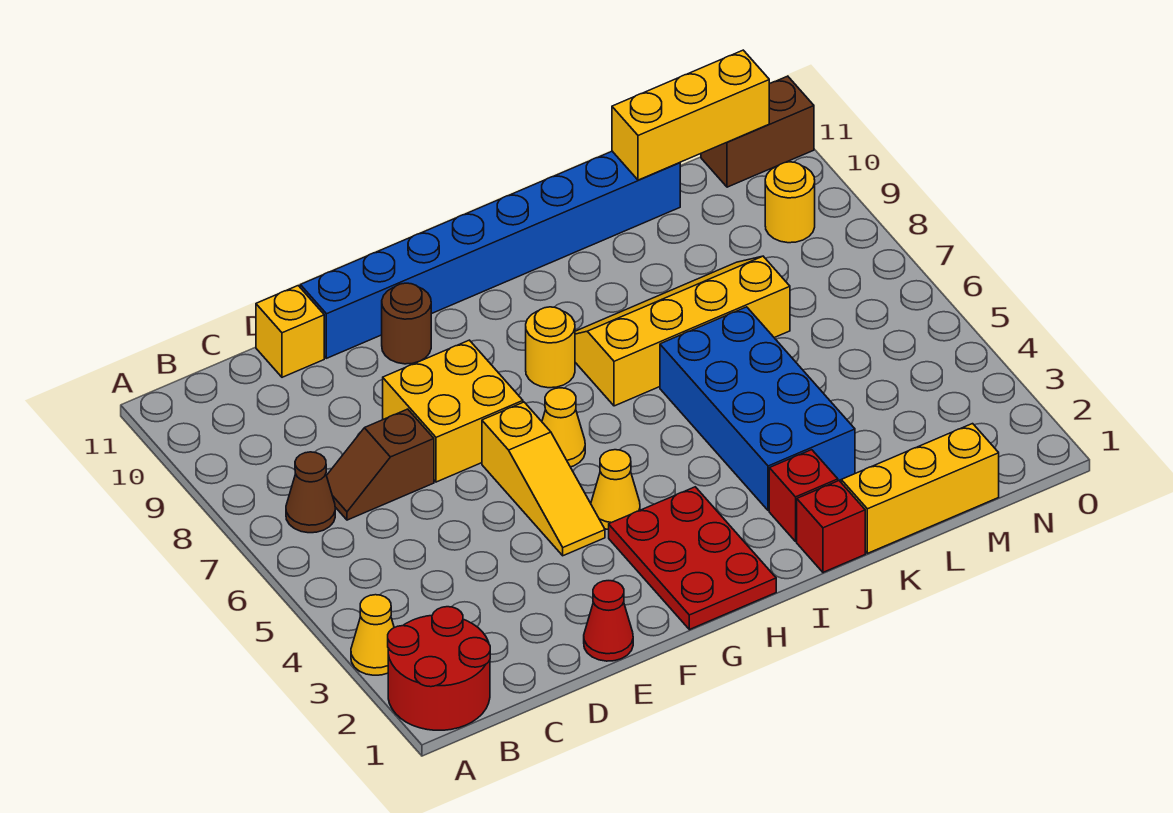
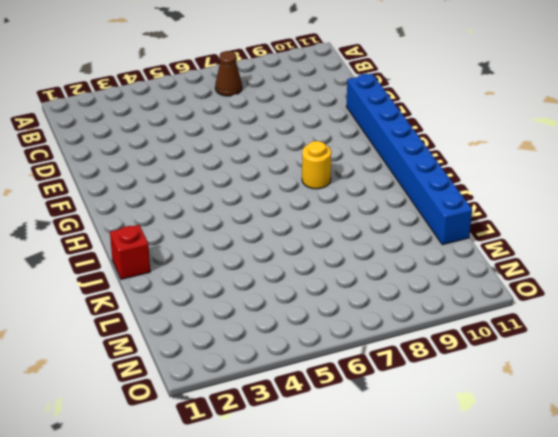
none -> red 2x2 round brick [388,607,490,730]
none -> yellow 1x1 cone [351,595,394,675]
none -> brown 1x2 slope [327,409,434,520]

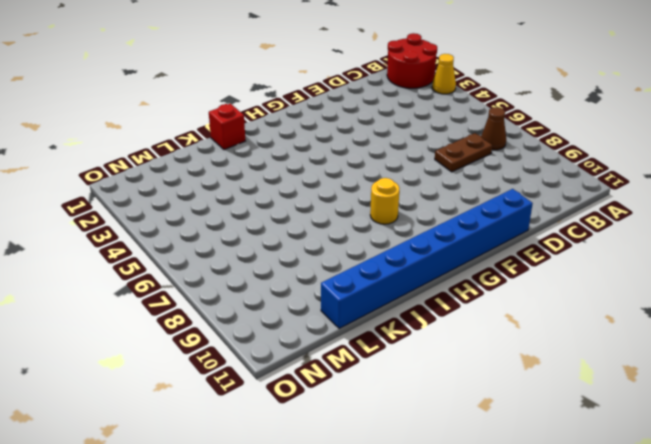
brown 1x2 plate [435,133,492,172] -> brown 1x2 slope [327,409,434,520]
none -> yellow 1x1 brick [256,286,324,377]
none -> red 1x1 cone [584,581,633,661]
none -> yellow 2x2 brick [383,340,523,482]

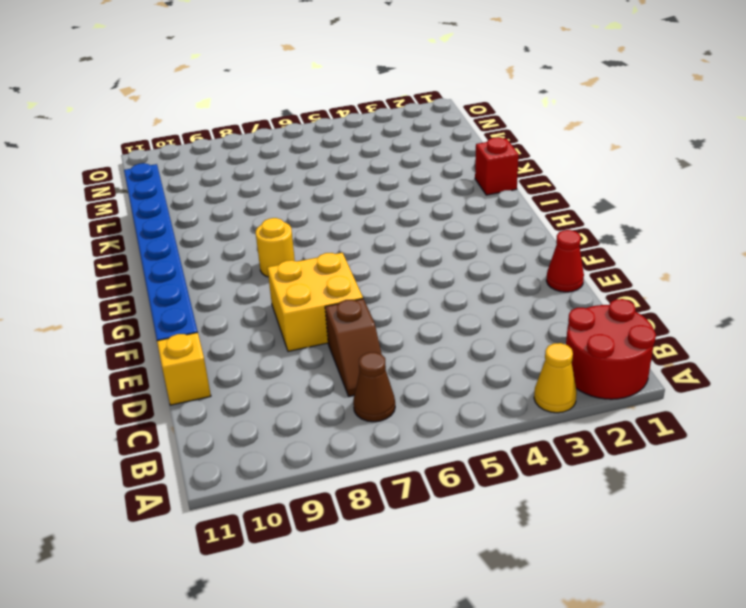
none -> yellow 1x3 slope [482,402,605,556]
none -> brown 1x1 round brick [382,283,431,364]
none -> red 2x3 plate [609,487,776,630]

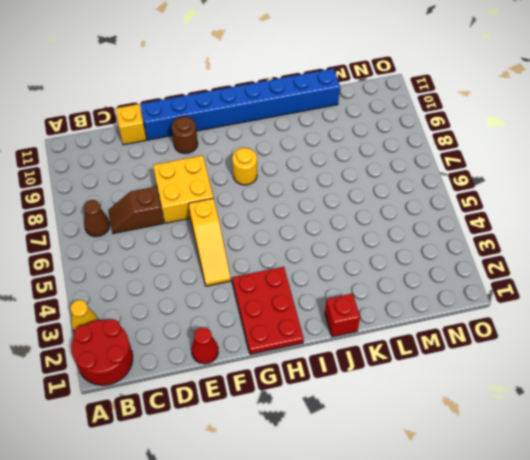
none -> yellow 1x1 cone [591,450,640,530]
none -> yellow 1x1 cone [542,388,585,467]
none -> yellow 2x4 slope [575,256,790,406]

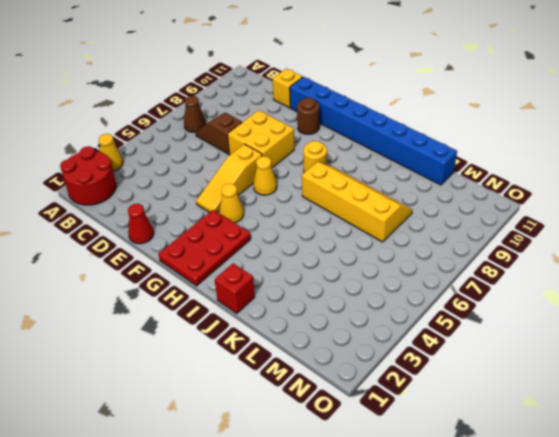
none -> red 1x1 brick [769,450,838,541]
none -> blue 2x4 brick [660,307,855,511]
none -> yellow 1x3 brick [841,424,999,553]

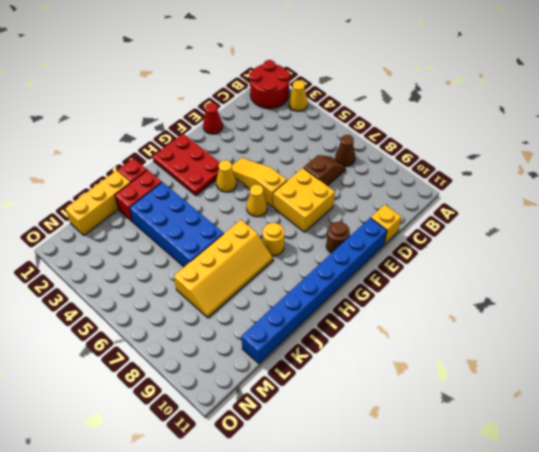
red 1x2 brick [115,170,162,222] -> red 1x1 brick [769,450,838,541]
none -> yellow 1x1 round brick [765,162,815,243]
none -> brown 1x2 brick [701,76,814,187]
none -> yellow 1x3 brick [612,50,769,180]

